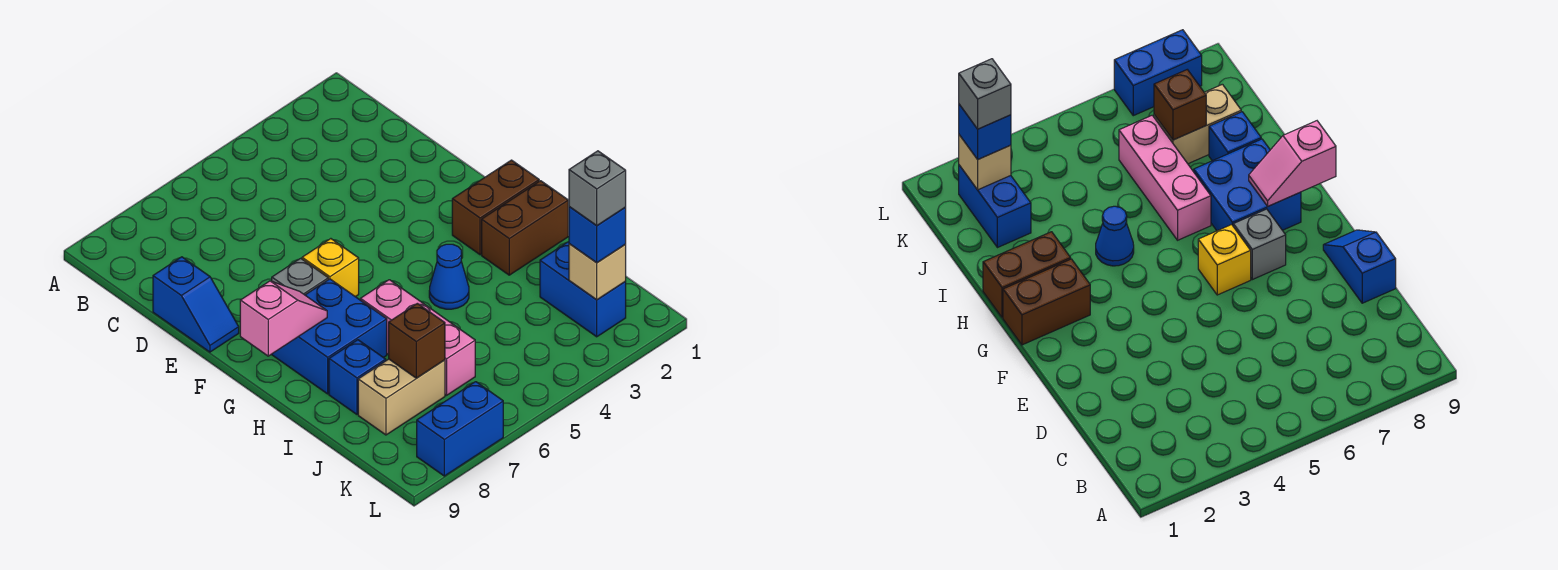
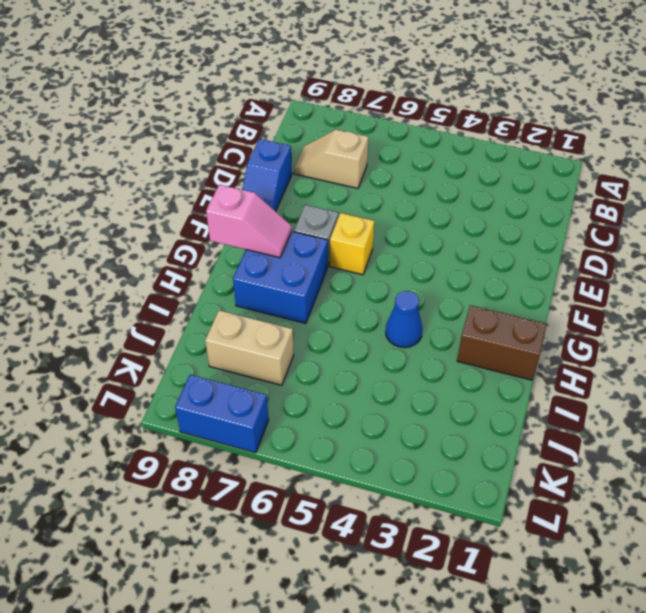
tan 1x2 slope [294,130,368,188] -> none
none -> brown 1x2 brick [452,160,539,255]
none -> pink 1x3 brick [360,280,475,395]
none -> blue 1x1 brick [329,340,386,414]

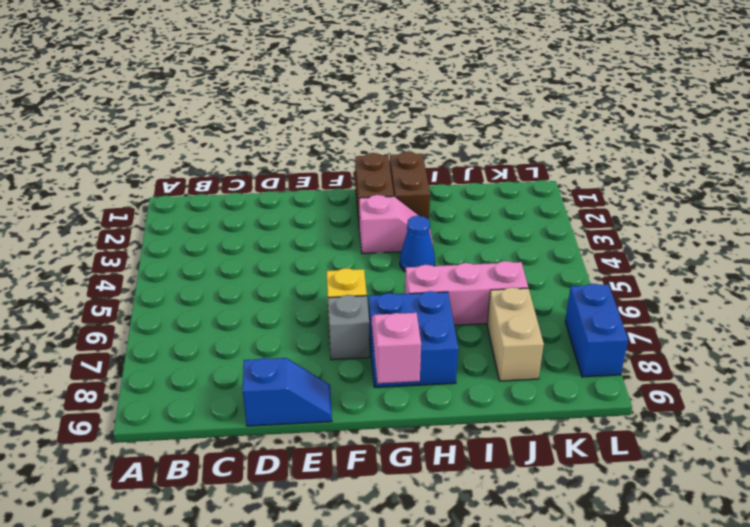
pink 1x2 slope [359,195,433,254] -> none
none -> blue 1x1 brick [329,340,386,414]
none -> blue 1x2 brick [540,242,626,337]
none -> brown 1x1 brick [389,303,445,378]

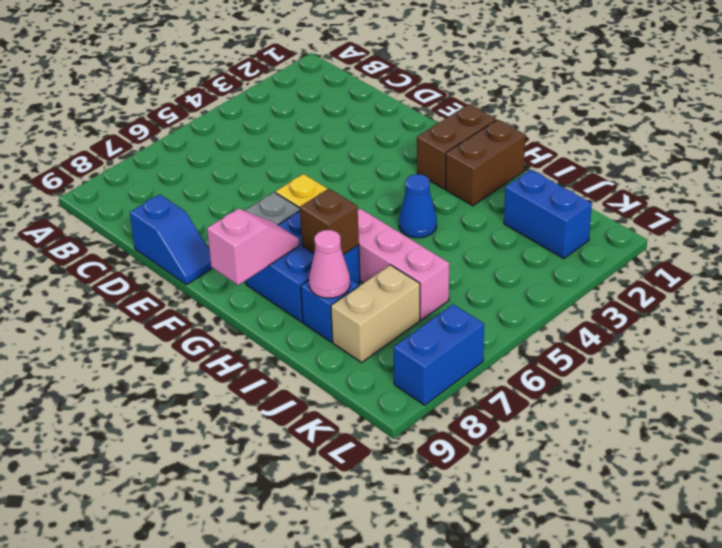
brown 1x1 brick [300,189,359,255] -> brown 1x1 brick moved to [389,303,445,378]
pink 1x1 cone [309,230,350,298] -> none
none -> tan 1x1 brick [569,244,626,300]
none -> blue 1x1 brick [569,207,626,263]
none -> grey 1x1 brick [569,151,626,226]

